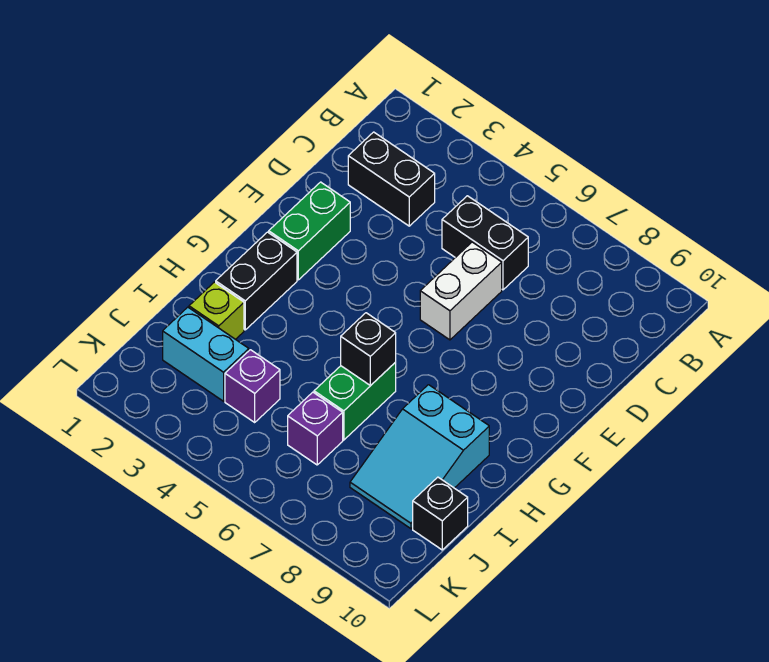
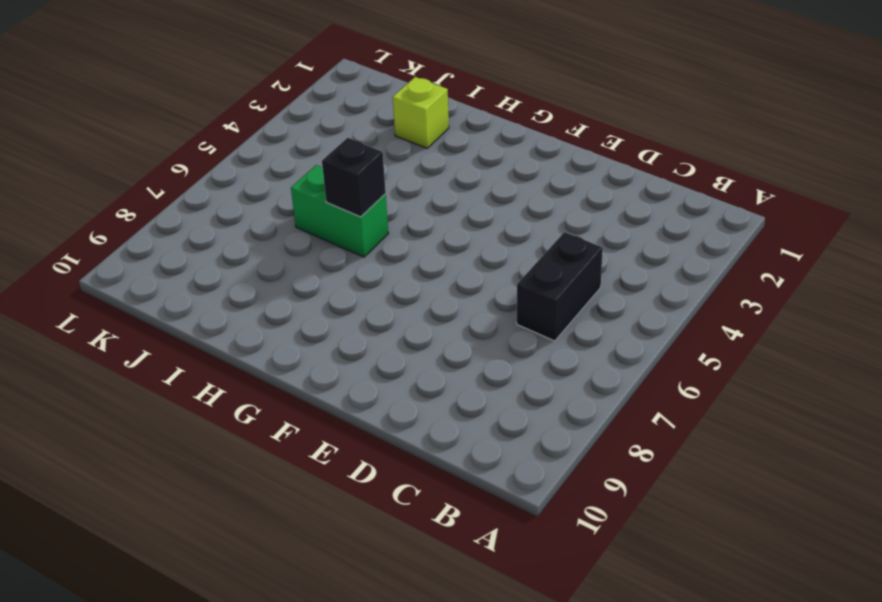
none -> black 1x2 brick [348,132,435,226]
none -> white 1x2 brick [420,242,502,340]
none -> green 1x2 brick [269,182,350,280]

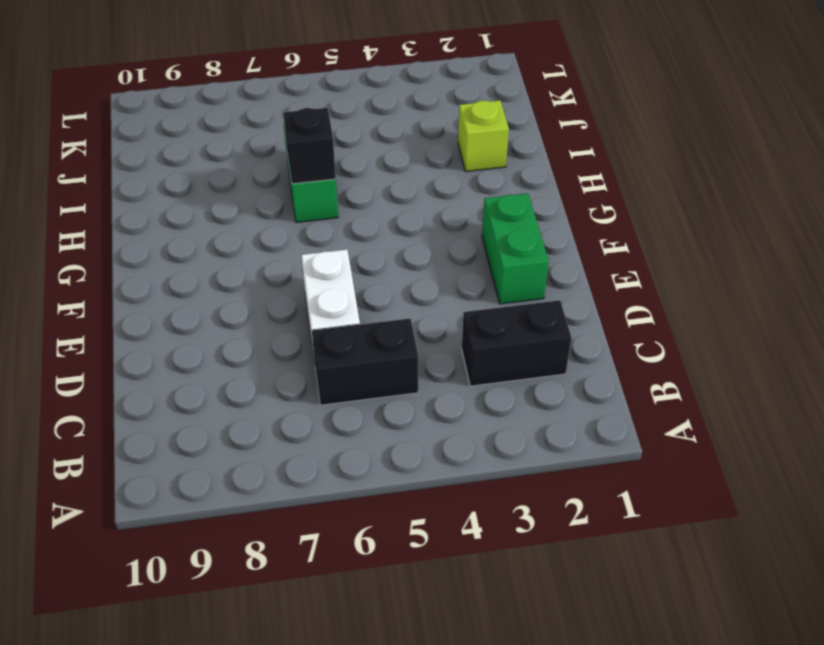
none -> black 1x2 brick [216,232,297,330]
none -> cyan 2x3 slope [350,385,489,529]
none -> cyan 1x2 brick [163,307,249,401]

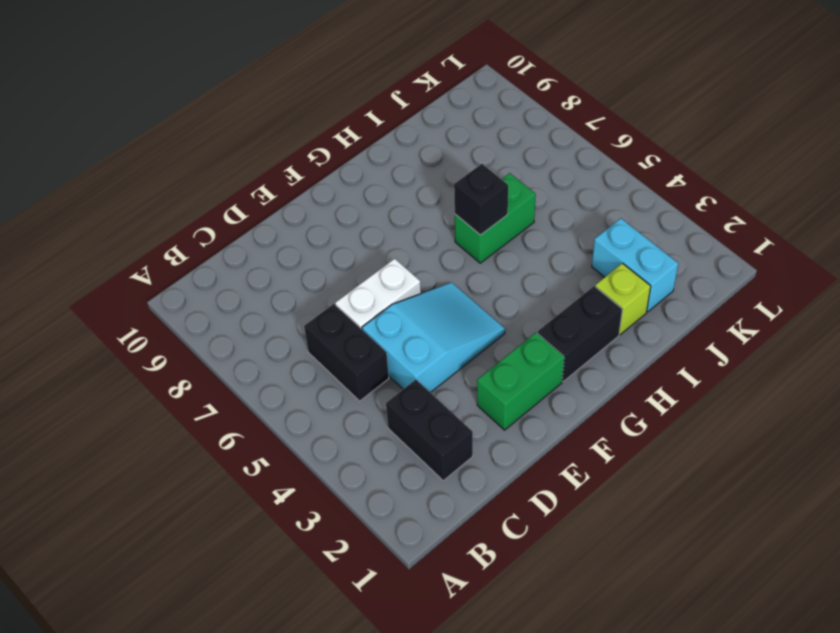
cyan 2x3 slope [362,282,505,393] -> cyan 2x3 slope moved to [350,385,489,529]
none -> purple 1x1 brick [225,350,280,422]
none -> purple 1x1 brick [288,392,343,465]
none -> black 1x1 brick [413,477,468,550]

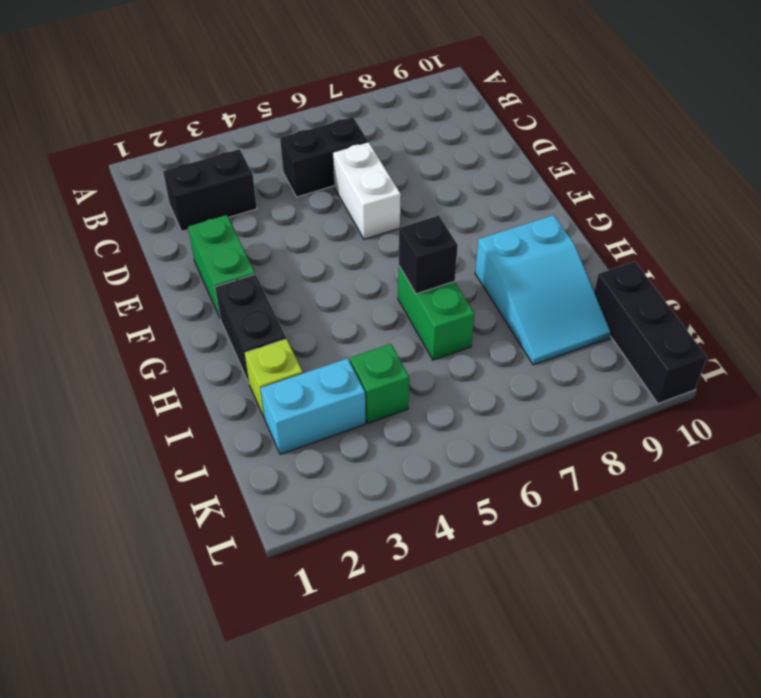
green 1x1 brick [350,344,409,423] -> purple 1x1 brick [225,350,280,422]
black 1x3 brick [594,261,707,404] -> black 1x1 brick [413,477,468,550]
none -> purple 1x1 brick [288,392,343,465]

